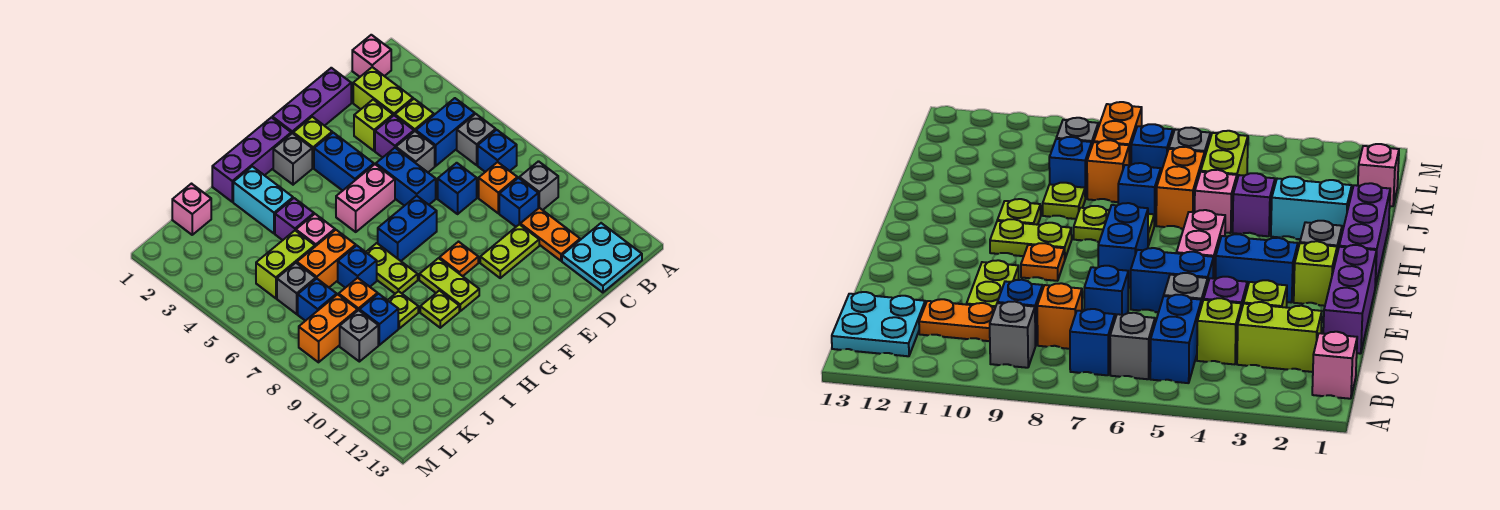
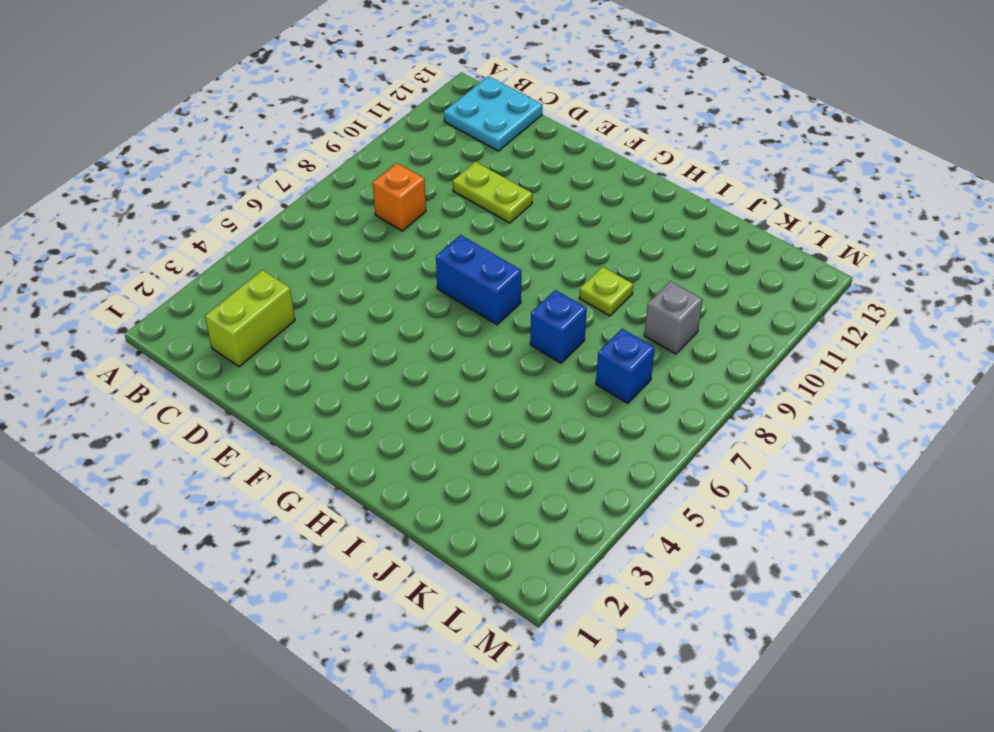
none -> pink 1x1 brick [352,35,391,77]
none -> blue 1x2 brick [416,98,475,166]
none -> grey 1x1 brick [457,114,496,165]
none -> blue 1x1 brick [478,130,517,172]

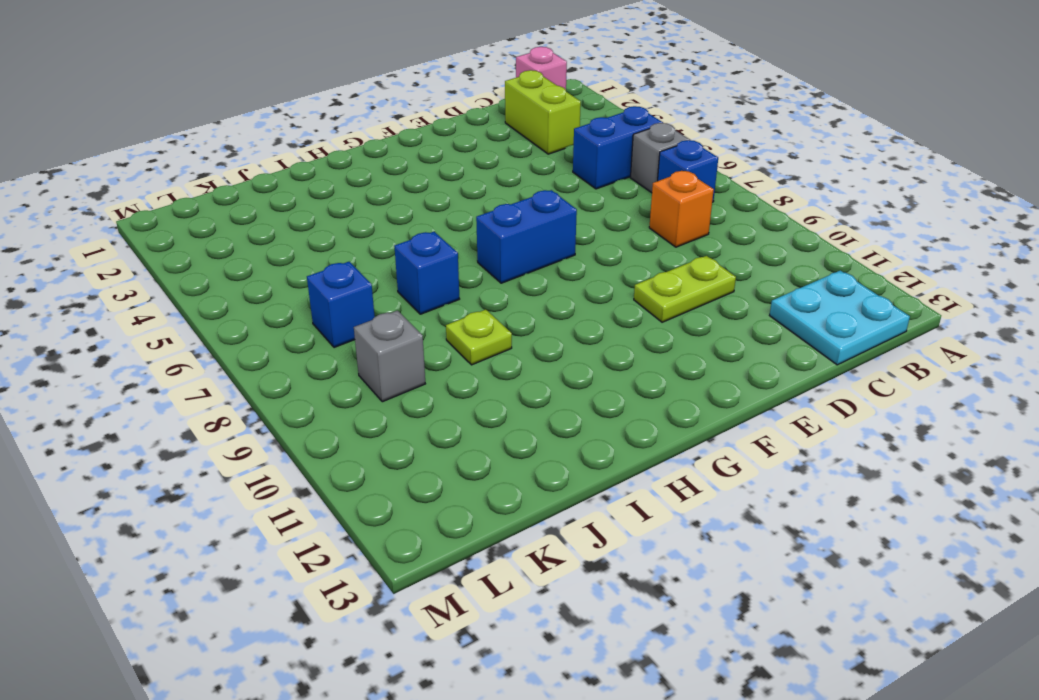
none -> grey 1x1 brick [519,161,558,210]
none -> lime 1x1 brick [395,99,434,131]
none -> blue 1x1 brick [499,178,538,227]
none -> orange 1x2 plate [520,208,580,261]

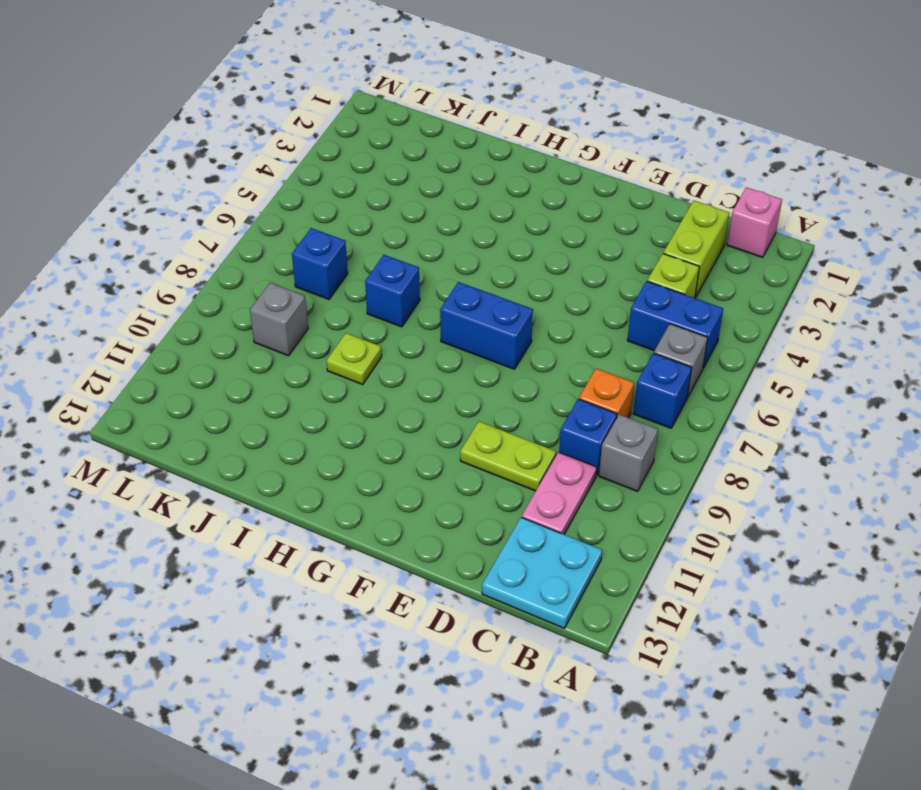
pink 1x2 plate [522,452,597,534] -> orange 1x2 plate [520,208,580,261]
none -> purple 1x3 brick [272,68,351,134]
none -> lime 1x1 brick [354,100,393,151]
none -> purple 1x1 brick [375,115,414,158]
none -> grey 1x1 brick [396,131,435,172]

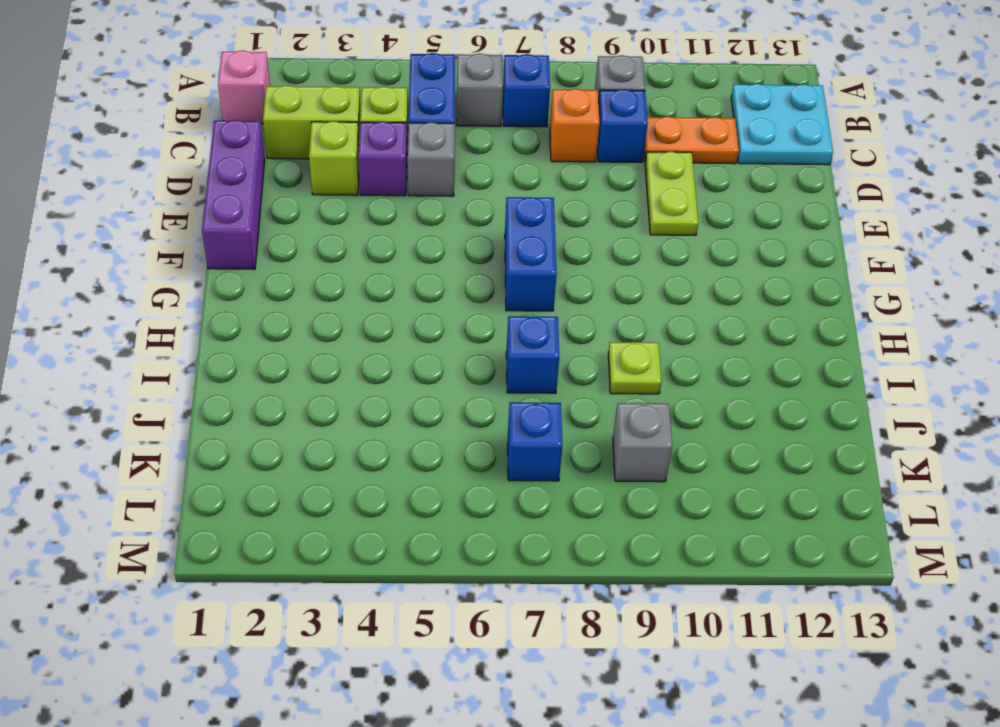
none -> blue 1x1 brick [438,163,477,214]
none -> blue 1x2 brick [376,148,436,206]
none -> lime 1x1 brick [293,117,332,168]
none -> blue 1x2 brick [314,133,374,191]

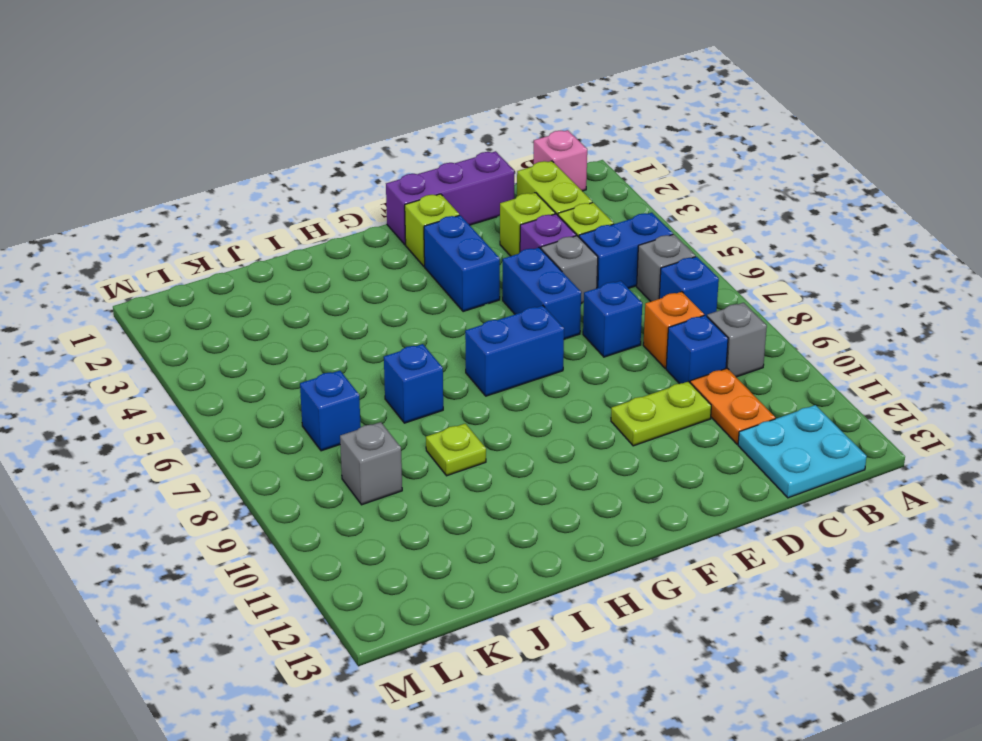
none -> pink 1x2 brick [336,164,395,232]
none -> orange 1x1 plate [439,242,478,276]
none -> purple 1x3 brick [212,117,291,202]
none -> grey 1x1 brick [273,133,312,185]

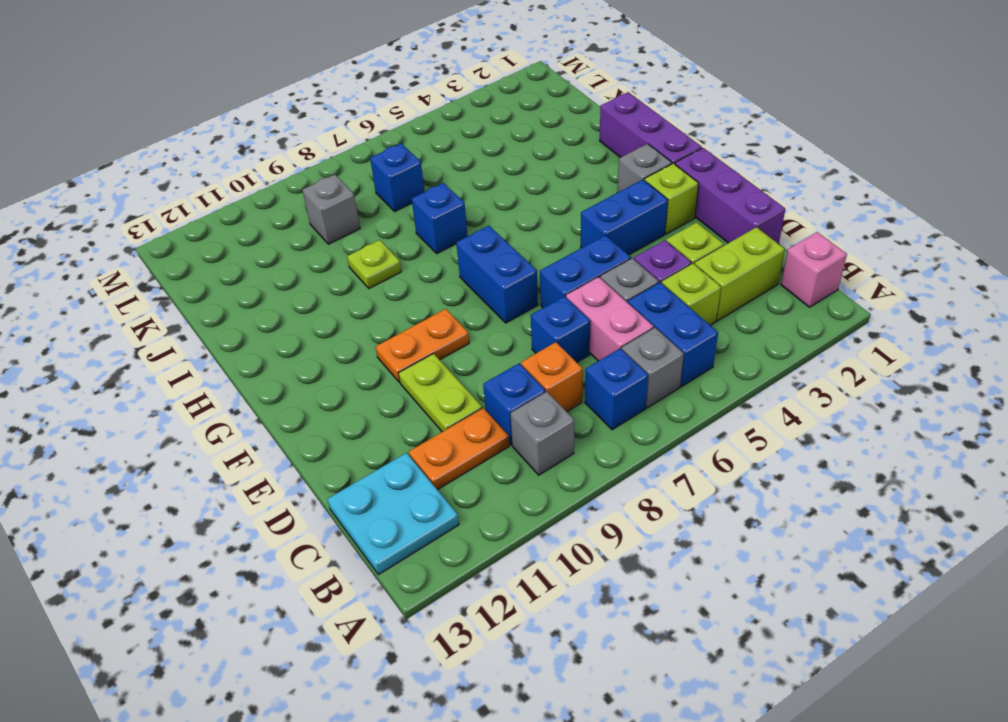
pink 1x2 brick [566,277,654,361] -> pink 1x2 brick moved to [336,164,395,232]
orange 1x2 plate [376,309,469,382] -> orange 1x1 plate [439,242,478,276]
none -> lime 1x2 plate [419,258,479,311]
none -> lime 1x2 plate [366,243,418,294]
none -> lime 1x1 plate [420,291,459,328]
none -> cyan 1x2 brick [233,166,293,233]

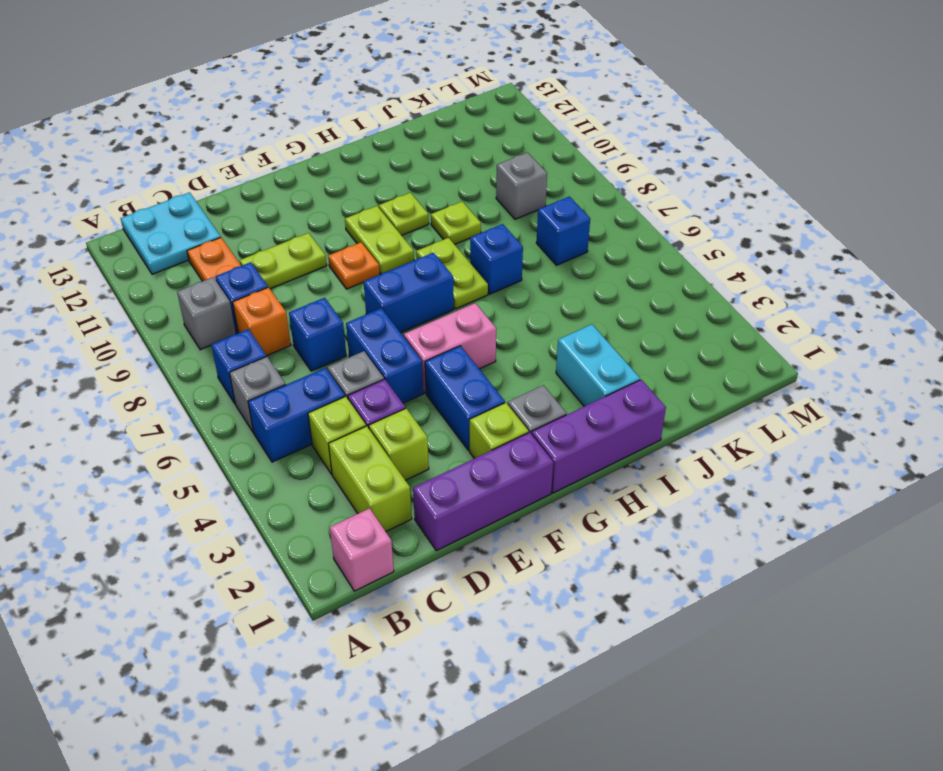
none -> purple 1x1 brick [275,198,314,240]
none -> pink 1x1 brick [296,214,335,246]
none -> orange 1x2 brick [297,230,356,287]
none -> lime 1x2 brick [256,231,315,298]

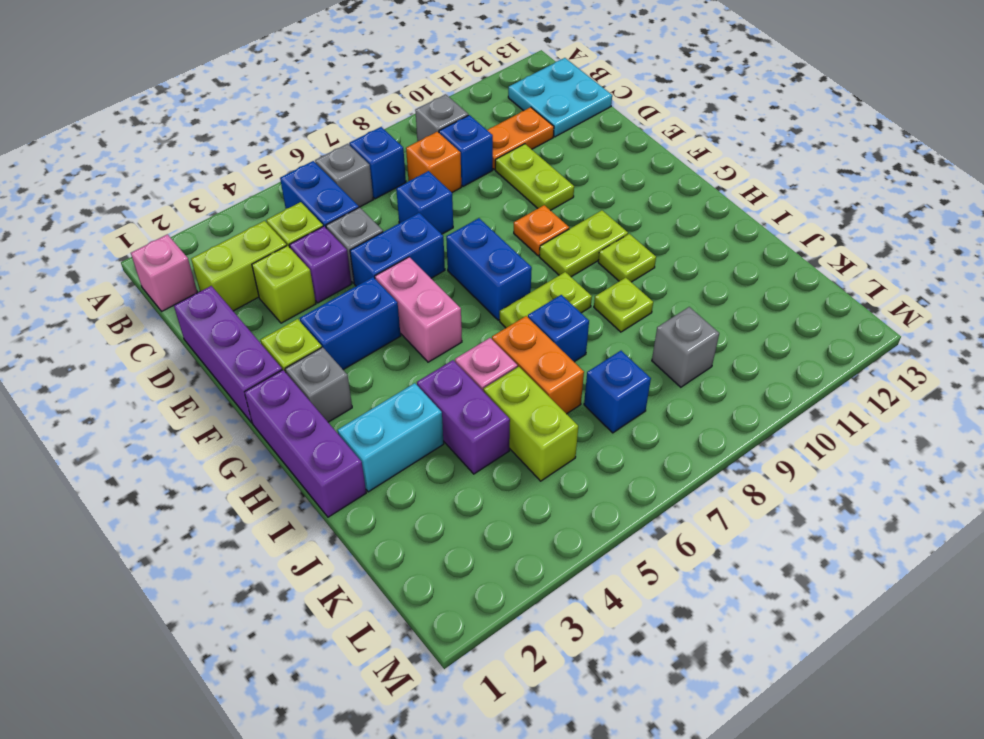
purple 1x2 brick [417,360,510,474] -> purple 1x1 brick [275,198,314,240]
none -> orange 1x1 brick [339,278,378,311]
none -> blue 1x1 brick [360,294,398,345]
none -> pink 1x1 brick [172,184,211,235]
none -> grey 1x1 brick [277,263,316,314]

